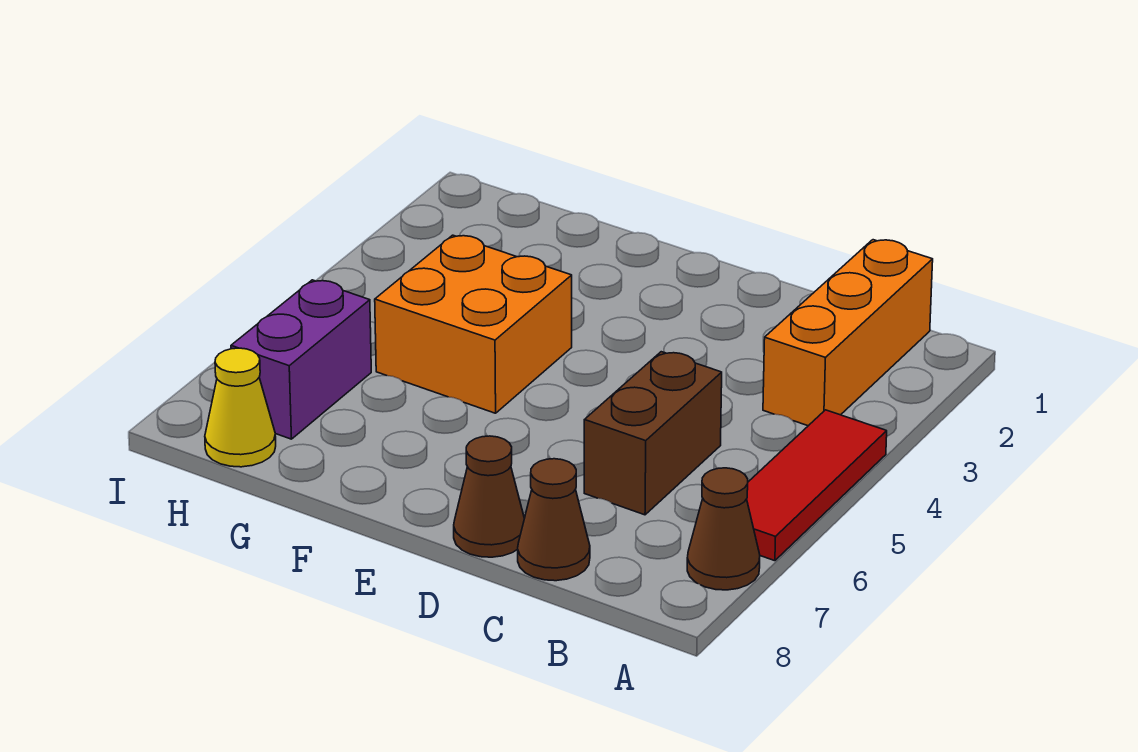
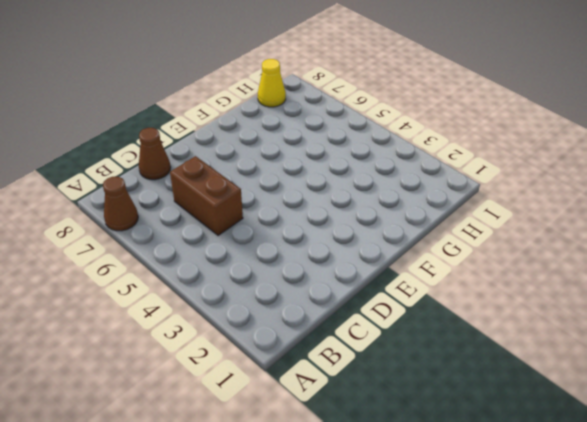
none -> red 1x3 tile [747,410,887,561]
none -> orange 1x3 brick [763,240,933,426]

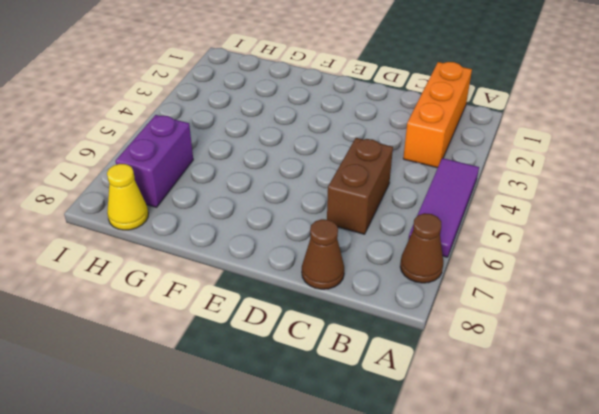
purple 1x3 tile [408,158,479,257] -> red 1x3 tile [747,410,887,561]
none -> brown 1x1 cone [454,436,524,557]
none -> orange 2x2 brick [375,235,572,413]

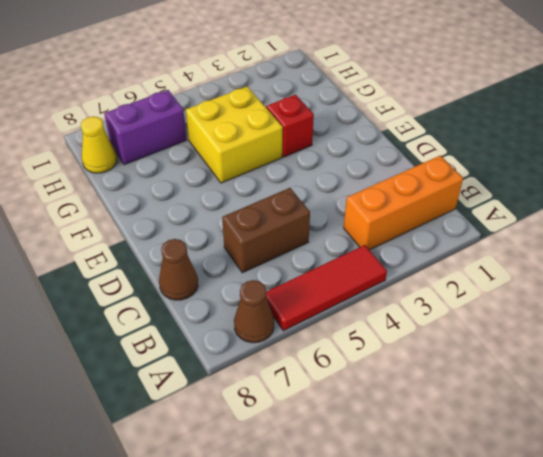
red 1x1 brick [266,95,314,157] -> none
yellow 2x2 brick [186,87,283,183] -> orange 2x2 brick [375,235,572,413]
none -> brown 1x1 cone [454,436,524,557]

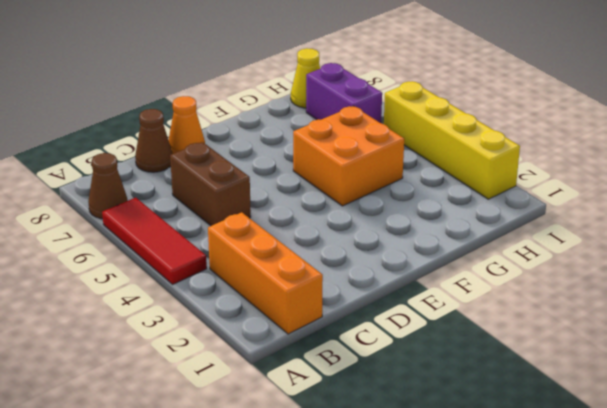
orange 1x1 cone [168,96,205,154] -> brown 1x1 cone [454,436,524,557]
yellow 1x4 brick [384,81,520,199] -> none

